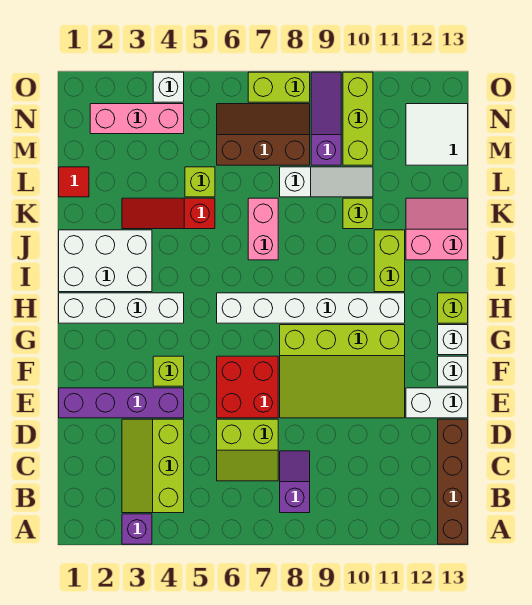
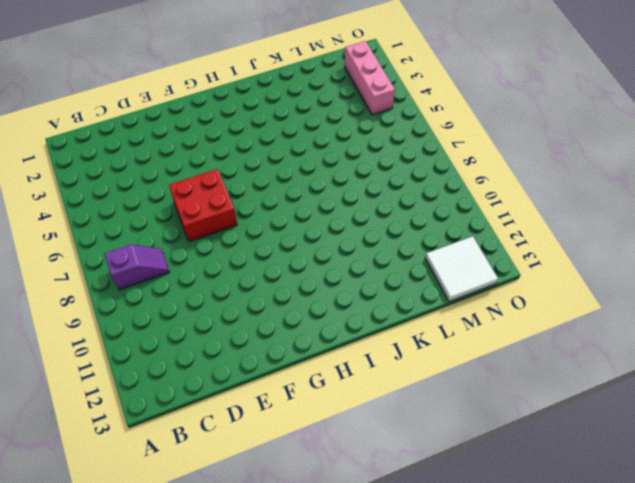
none -> purple 1x1 brick [122,514,152,544]
none -> brown 1x4 brick [438,419,468,544]
none -> lime 2x3 slope [122,419,184,513]
none -> lime 2x2 slope [217,419,278,481]

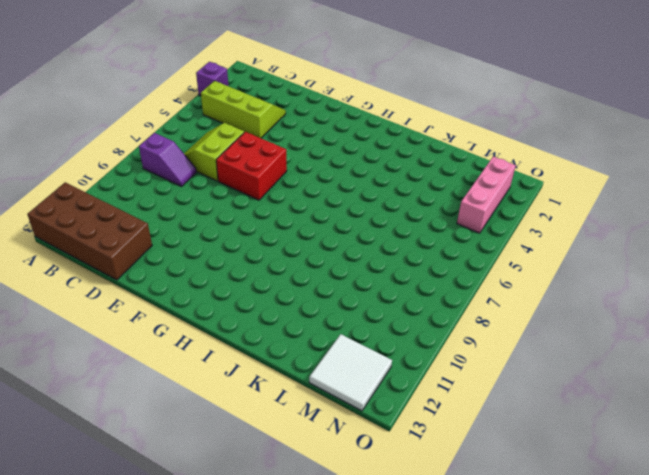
brown 2x4 brick [27,182,152,280] -> brown 1x4 brick [438,419,468,544]
none -> purple 1x4 brick [59,388,184,418]
none -> lime 3x4 slope [280,325,405,418]
none -> white 1x2 brick [406,388,468,418]
none -> lime 1x1 brick [153,356,184,386]

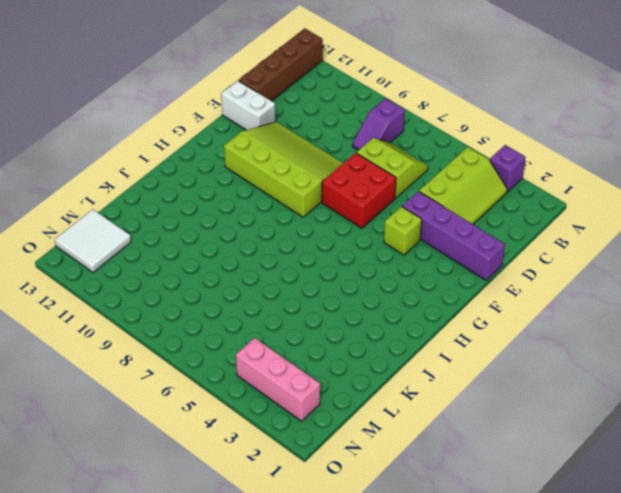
none -> white 1x1 brick [438,356,468,386]
none -> white 1x1 brick [438,325,468,355]
none -> white 1x4 brick [59,293,184,323]
none -> white 1x6 brick [217,293,405,323]

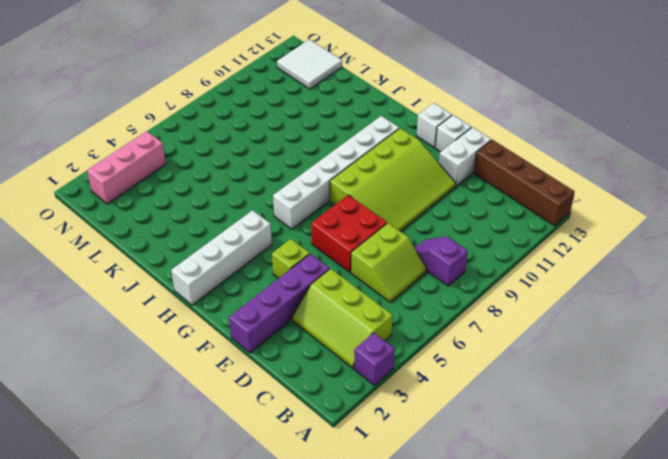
none -> lime 1x1 brick [438,293,468,323]
none -> white 2x3 brick [59,230,152,292]
none -> lime 1x2 brick [374,230,405,292]
none -> pink 1x2 brick [248,198,278,260]

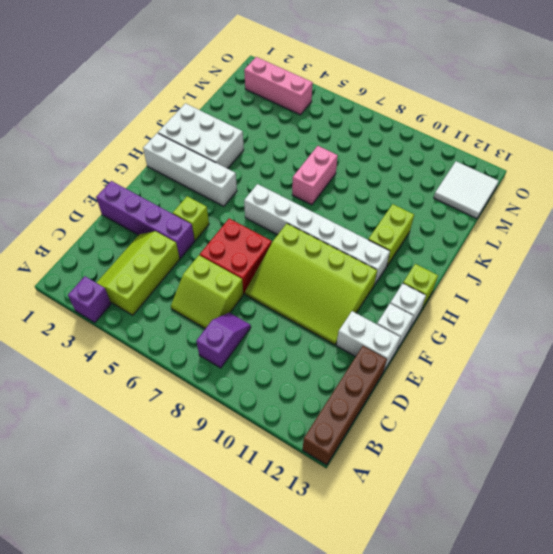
none -> pink 2x2 slope [406,198,468,260]
none -> red 1x3 slope [122,198,215,229]
none -> lime 1x1 brick [343,198,373,229]
none -> red 1x1 tile [59,167,89,197]

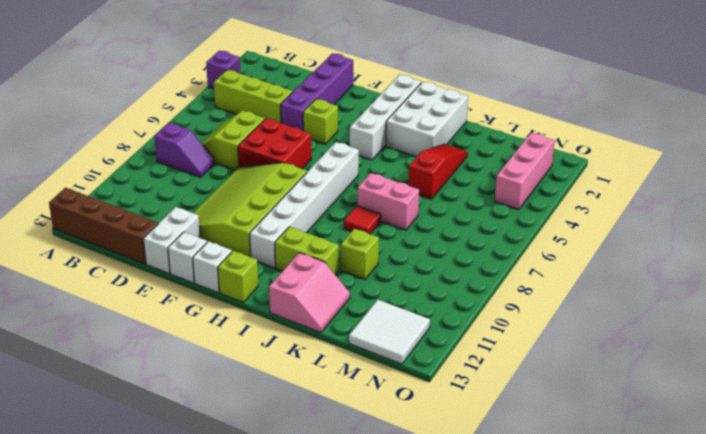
red 1x1 tile [344,206,381,234] -> red 1x1 tile moved to [59,167,89,197]
none -> lime 1x1 brick [185,167,215,197]
none -> white 1x3 slope [280,167,373,197]
none -> brown 2x3 slope [217,104,310,165]
none -> purple 1x3 slope [311,72,341,165]

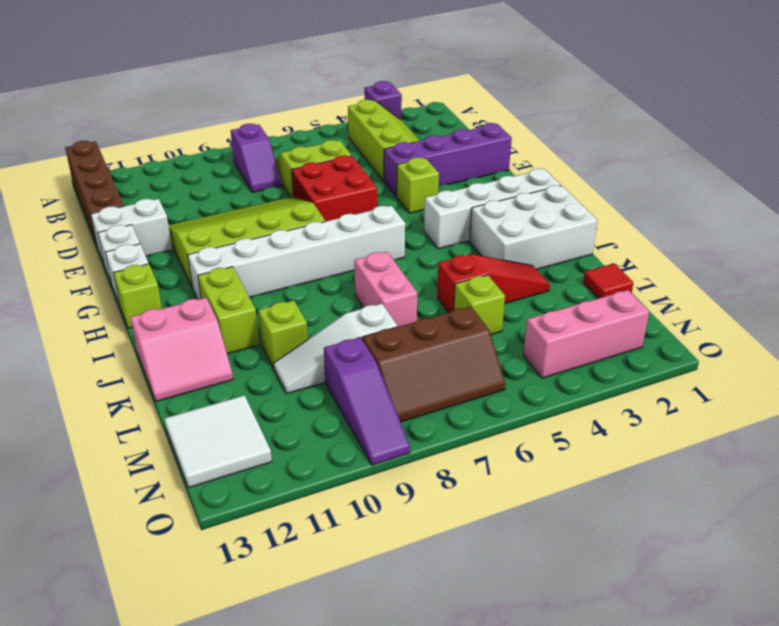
none -> lime 1x3 brick [343,72,373,165]
none -> white 1x1 brick [153,72,184,102]
none -> lime 1x2 brick [248,72,310,102]

